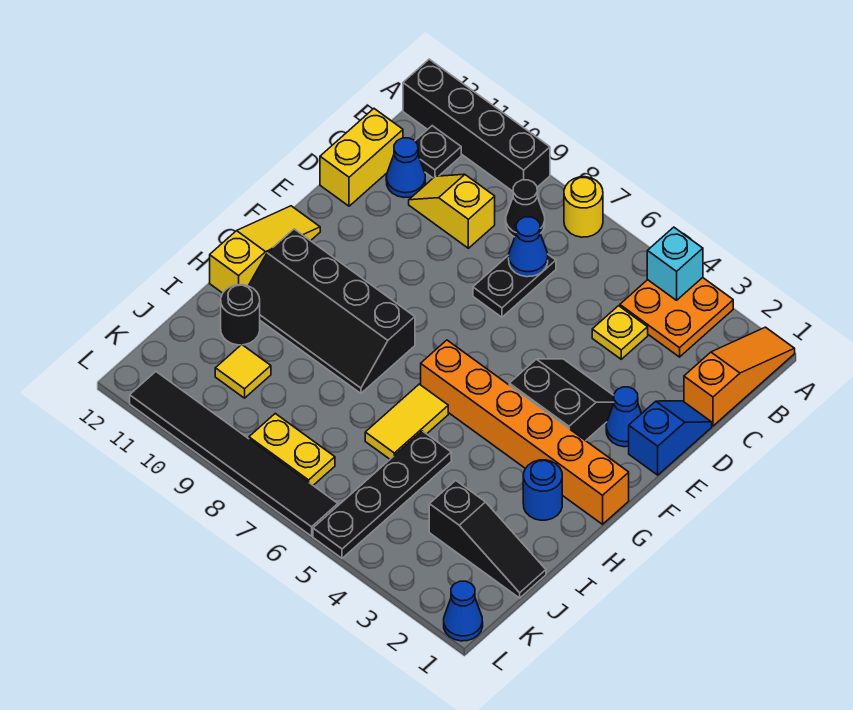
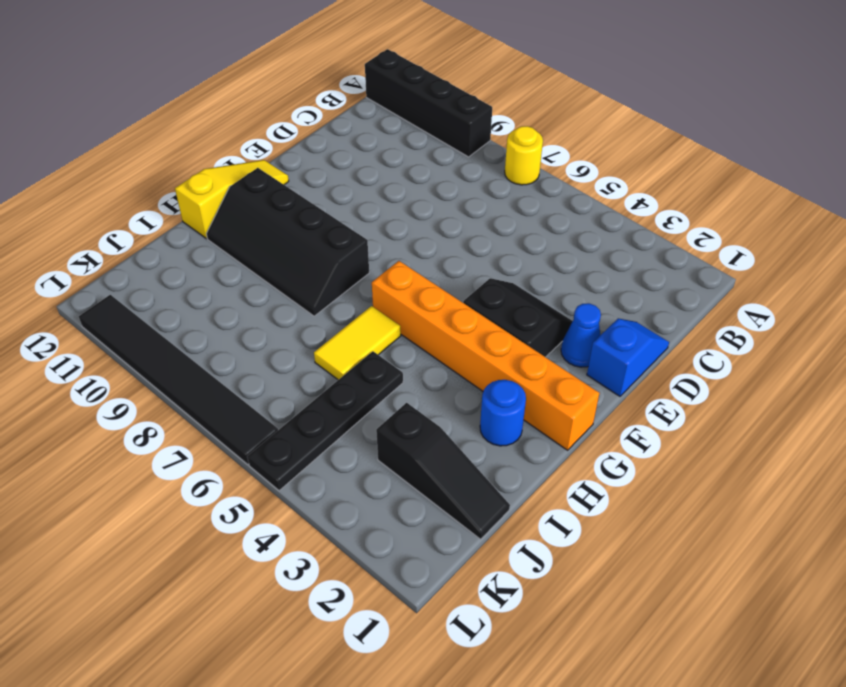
none -> orange 1x3 slope [684,327,795,426]
none -> orange 2x2 plate [620,278,733,357]
none -> black 1x1 cone [506,180,545,237]

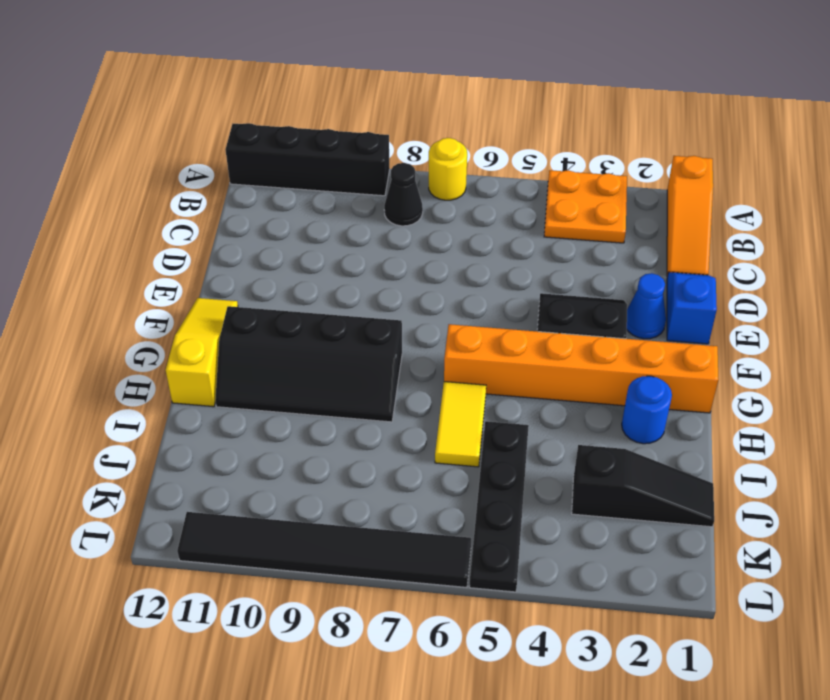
orange 1x3 slope [667,156,713,276] -> orange 1x3 slope turned to [684,327,795,426]
none -> black 1x1 plate [415,126,461,178]
none -> yellow 1x1 plate [592,306,648,359]
none -> black 1x2 plate [473,255,556,317]

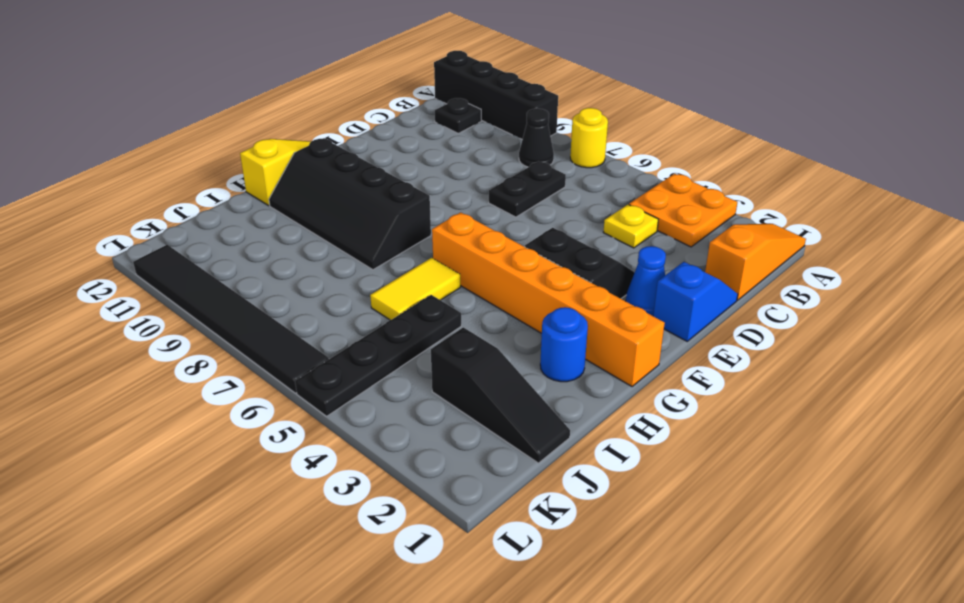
none -> yellow 1x2 slope [409,174,495,248]
none -> blue 1x1 cone [386,138,425,198]
none -> yellow 1x2 brick [320,109,403,206]

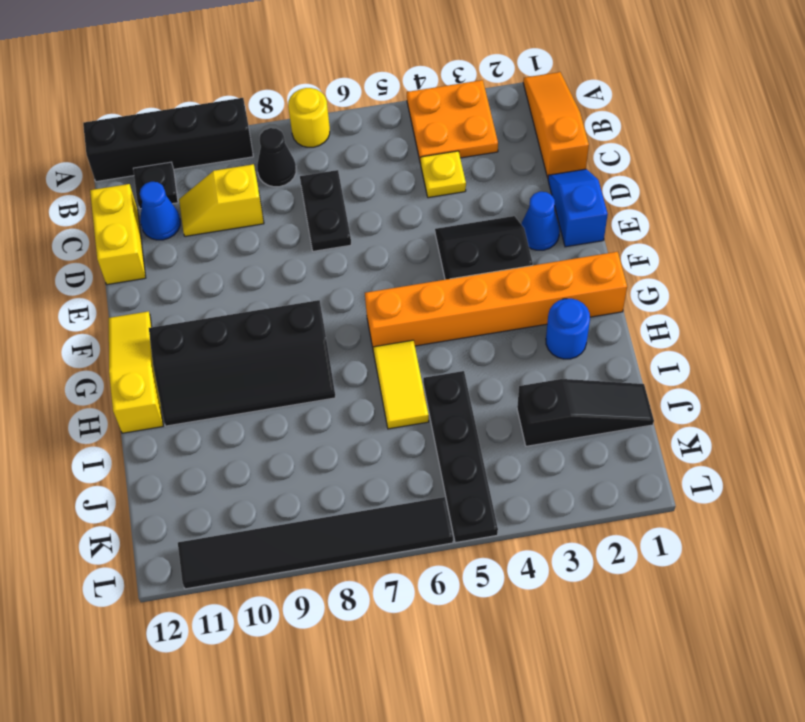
none -> black 1x1 round brick [221,285,260,345]
none -> yellow 1x1 tile [215,345,271,398]
none -> yellow 1x2 plate [249,414,335,485]

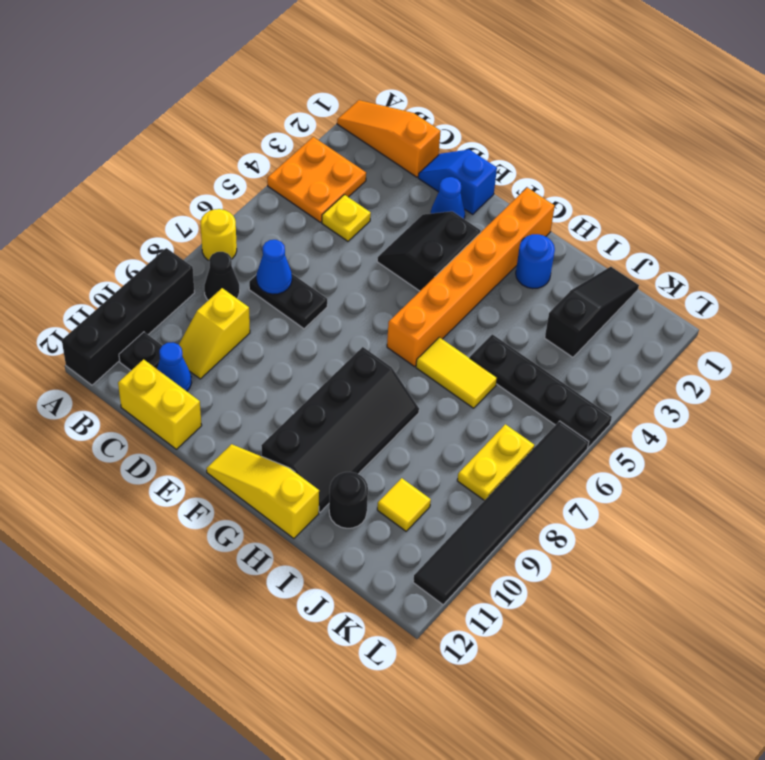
none -> blue 1x1 cone [444,581,483,641]
none -> cyan 1x1 brick [647,227,703,300]

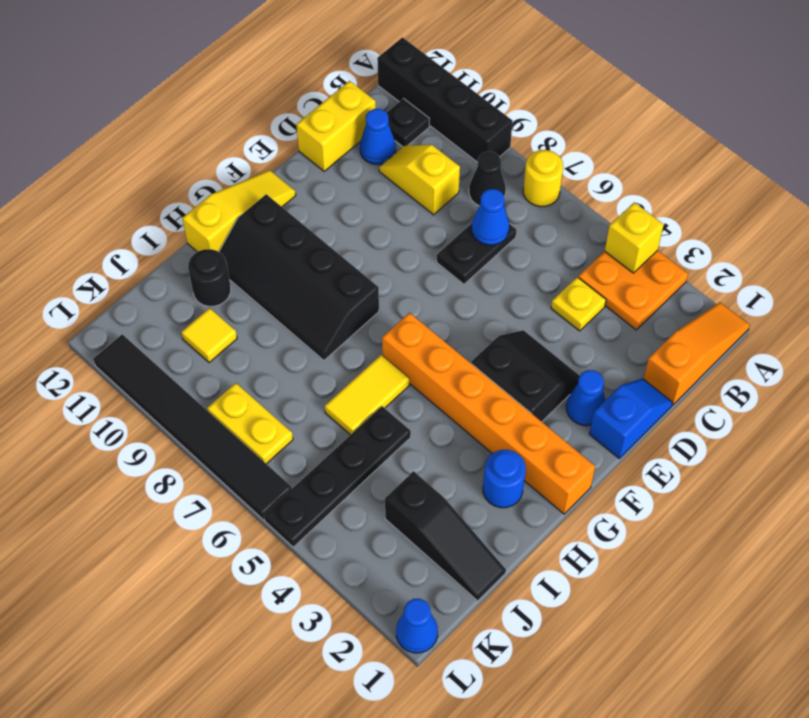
yellow 1x1 brick [605,202,664,273] -> cyan 1x1 brick [647,227,703,300]

